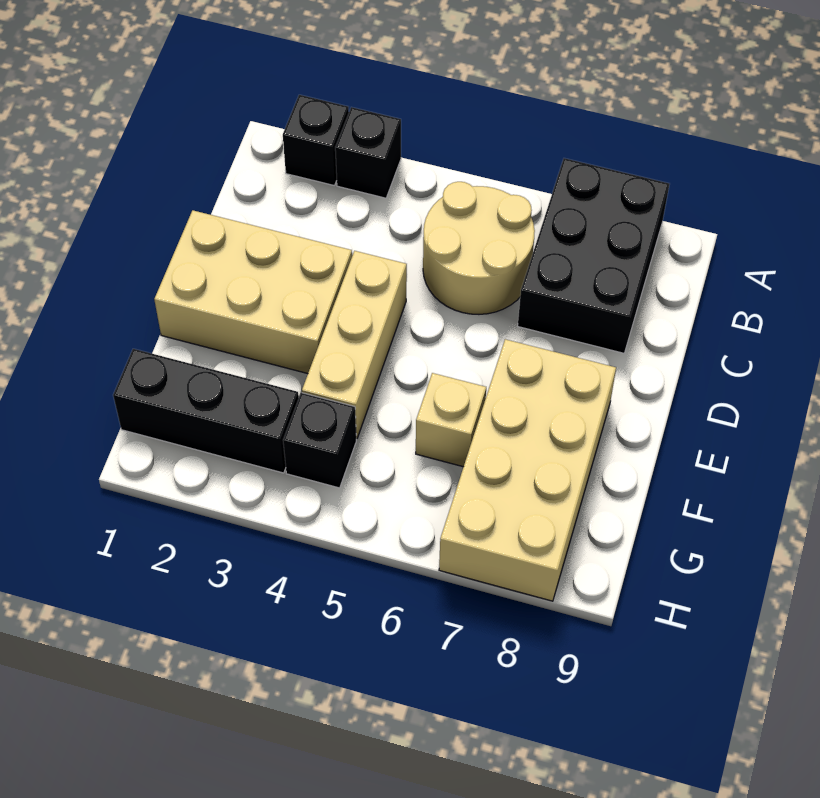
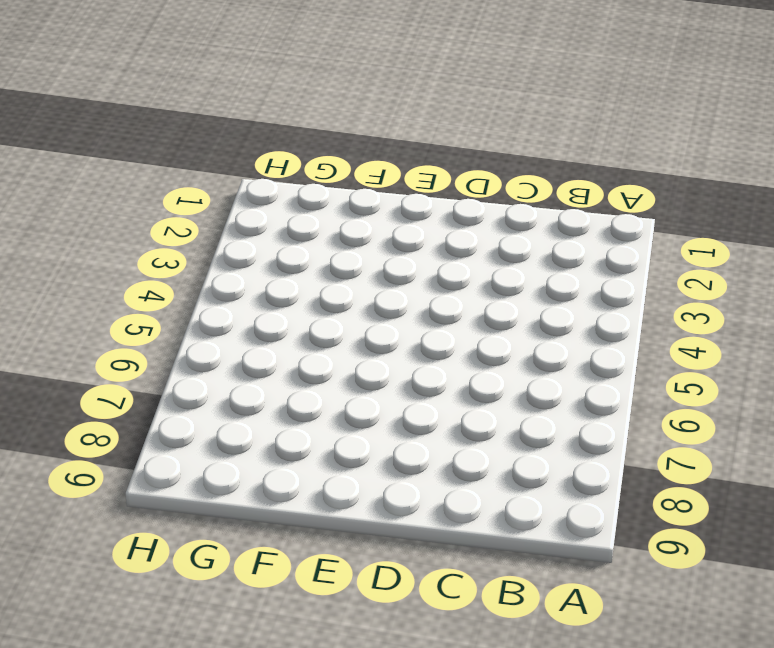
none -> black 1x1 brick [283,95,349,185]
none -> black 1x1 brick [335,107,401,198]

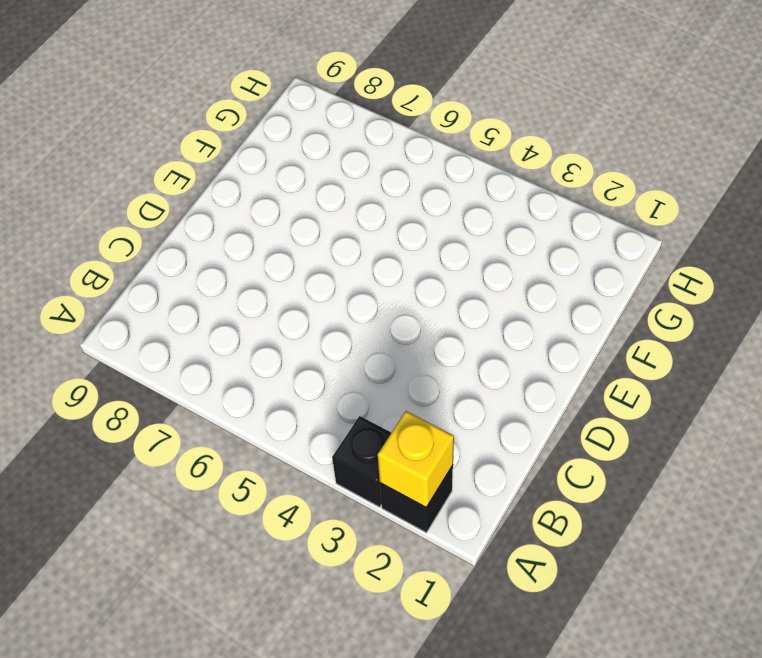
yellow 1x1 brick [378,411,454,507] -> none
none -> black 2x3 brick [518,158,669,353]
none -> tan 2x2 round brick [423,182,535,314]

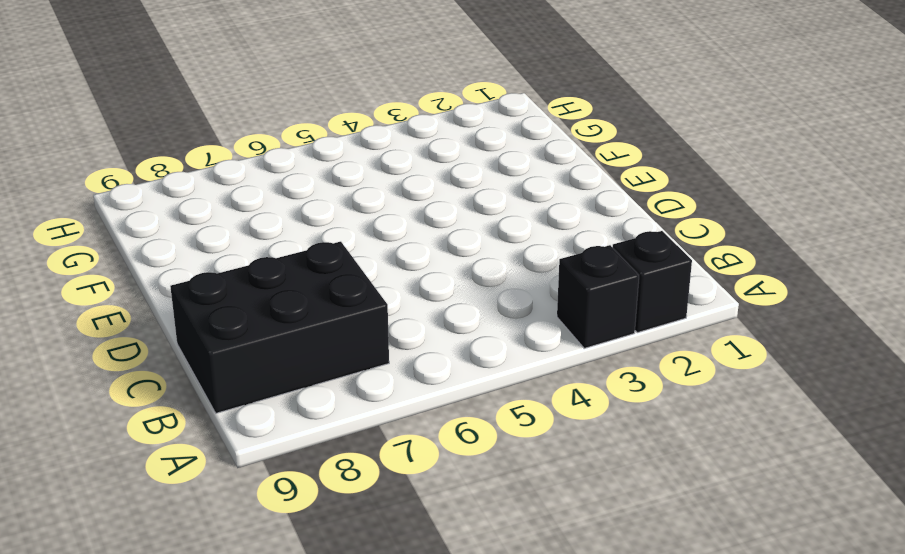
black 2x3 brick [170,242,389,413] -> black 2x3 brick turned to [518,158,669,353]
none -> tan 2x2 round brick [423,182,535,314]
none -> tan 2x3 brick [154,210,352,374]

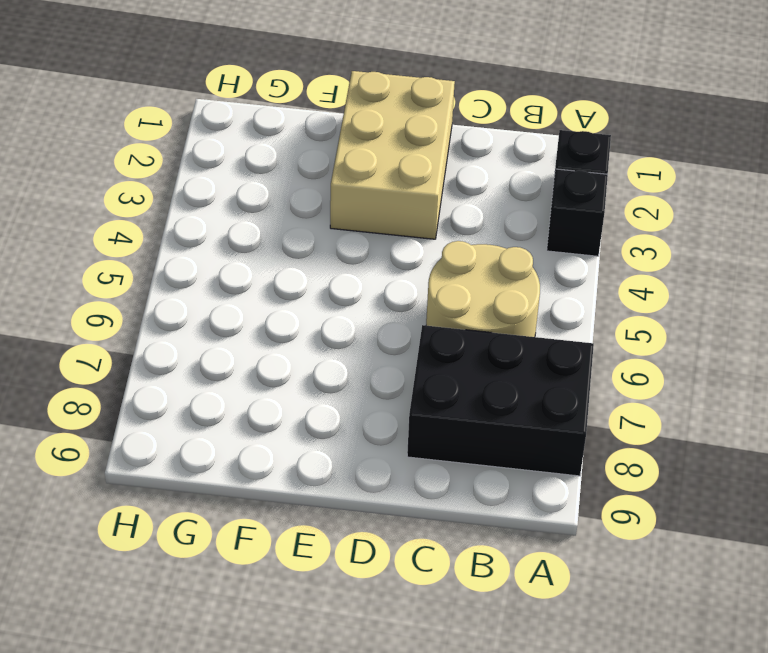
none -> tan 1x3 brick [302,251,407,439]
none -> tan 2x4 brick [439,339,616,601]

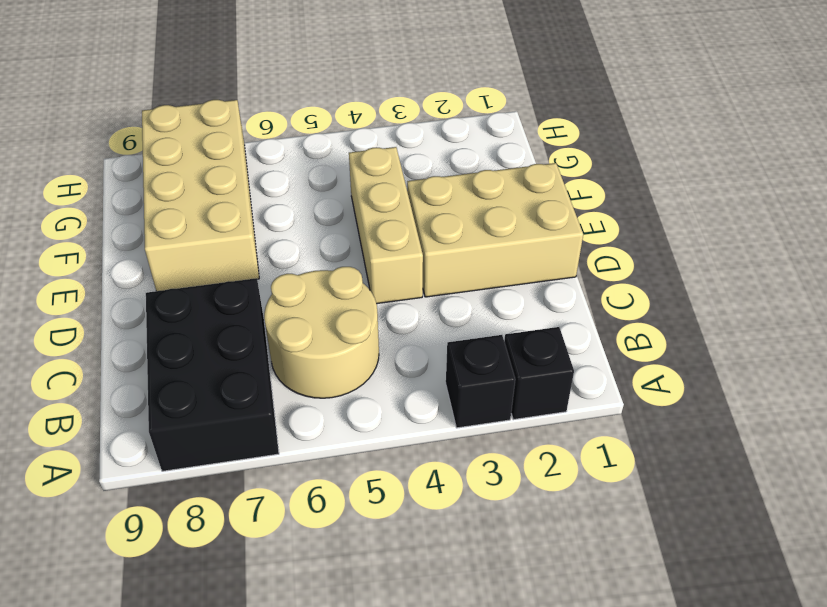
none -> tan 1x1 brick [416,373,486,467]
none -> black 1x3 brick [113,349,299,473]

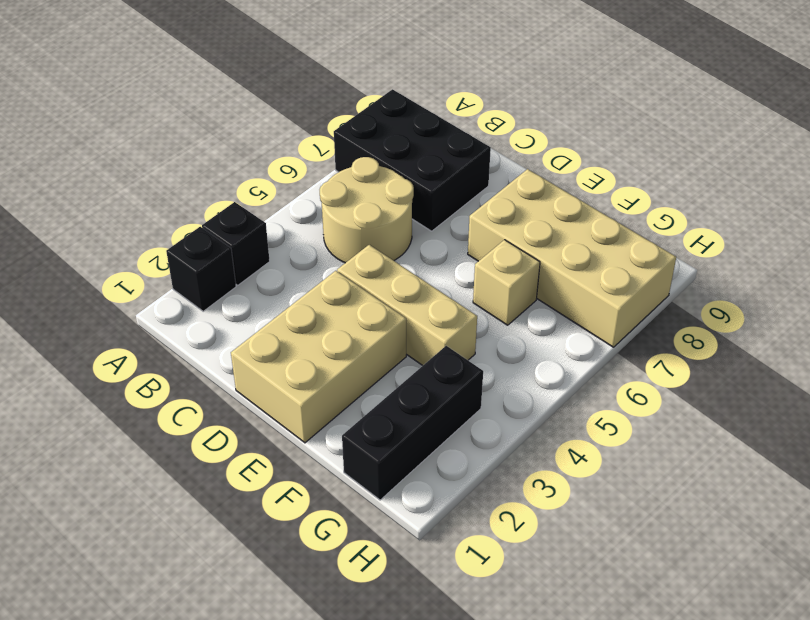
none -> black 1x1 brick [283,393,356,488]

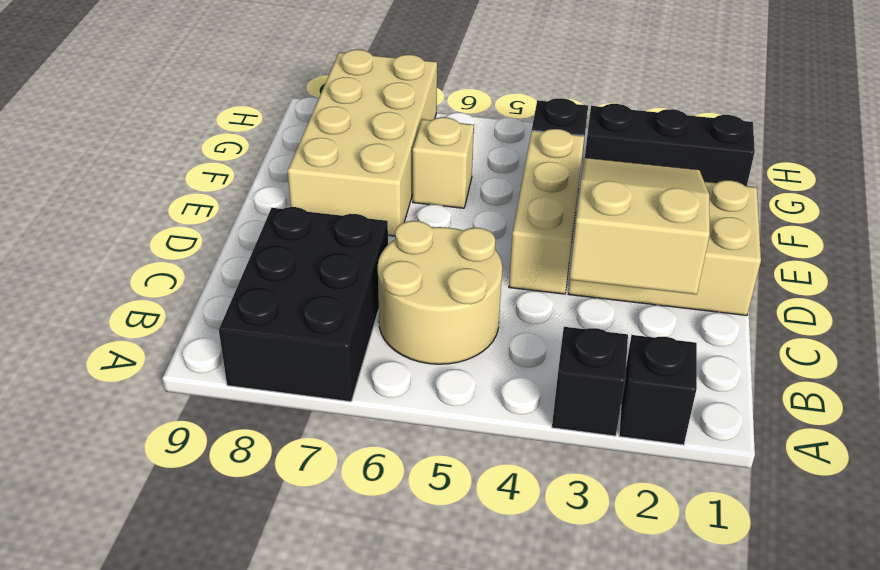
tan 2x3 slope [569,158,710,295] -> none

